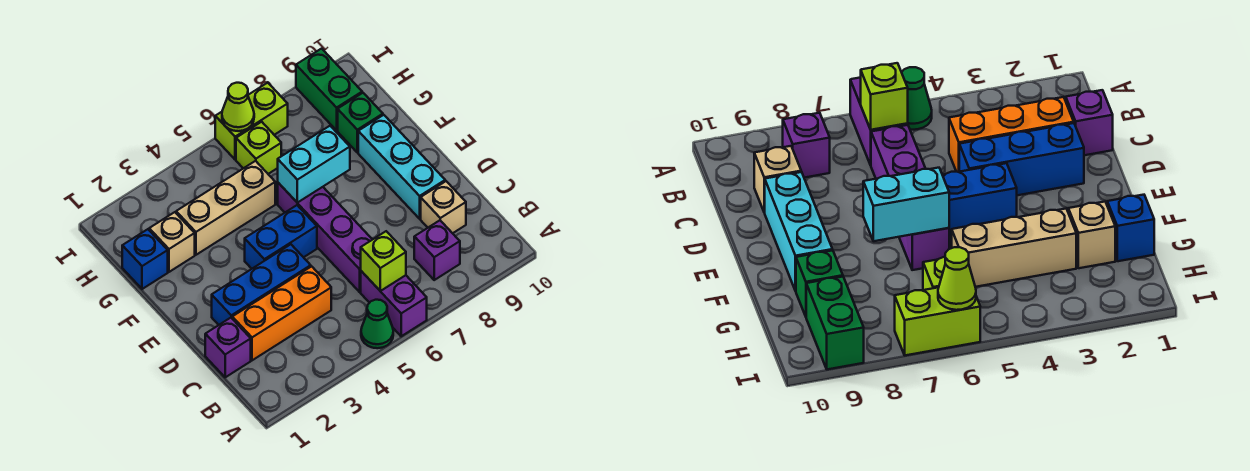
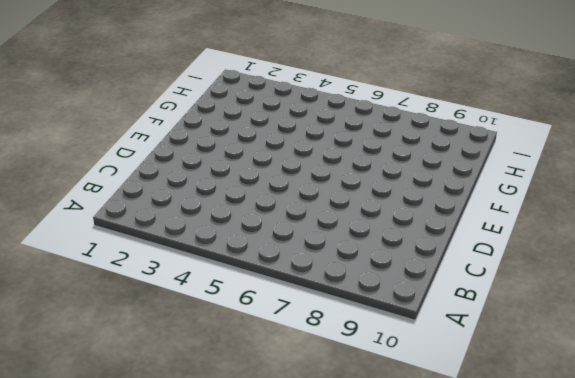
none -> green 1x1 cone [361,300,393,348]
none -> purple 1x2 brick [361,271,427,336]
none -> purple 1x1 brick [414,220,460,280]

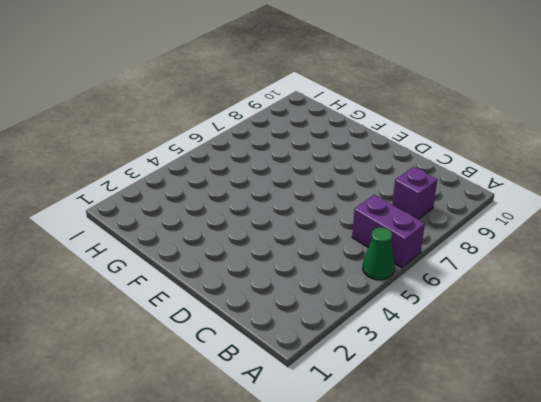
none -> purple 1x1 brick [205,318,251,377]
none -> orange 1x3 brick [232,266,331,360]
none -> purple 1x4 brick [278,183,372,292]

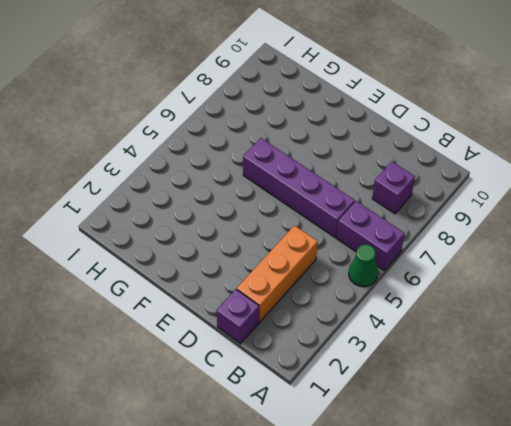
none -> tan 1x1 brick [421,181,466,233]
none -> blue 1x3 brick [212,244,311,325]
none -> cyan 1x3 brick [358,115,445,219]

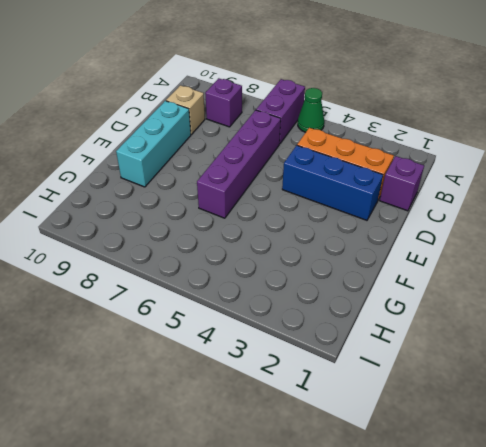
none -> blue 1x2 brick [245,205,317,269]
none -> blue 1x1 brick [122,229,168,289]
none -> tan 1x1 brick [149,212,195,272]

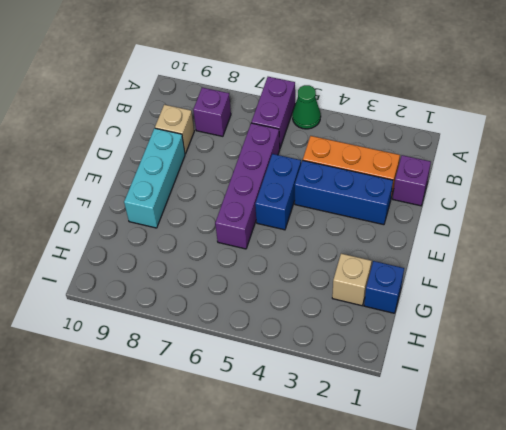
blue 1x2 brick [255,154,301,230] -> blue 1x2 brick turned to [245,205,317,269]
none -> tan 1x3 brick [176,161,275,255]
none -> green 1x1 brick [338,93,383,153]
none -> lime 1x1 brick [236,122,281,174]

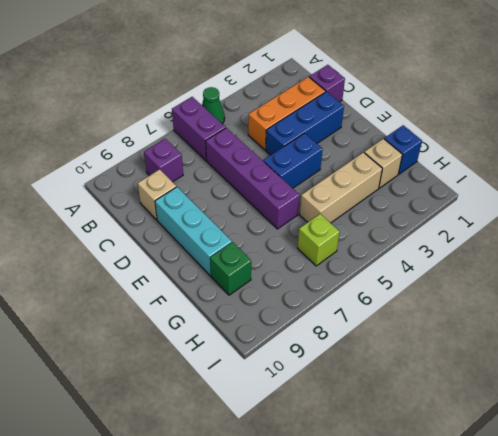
none -> green 1x2 brick [296,49,362,130]
none -> lime 1x2 brick [215,83,288,160]
none -> lime 1x1 brick [361,231,406,291]

